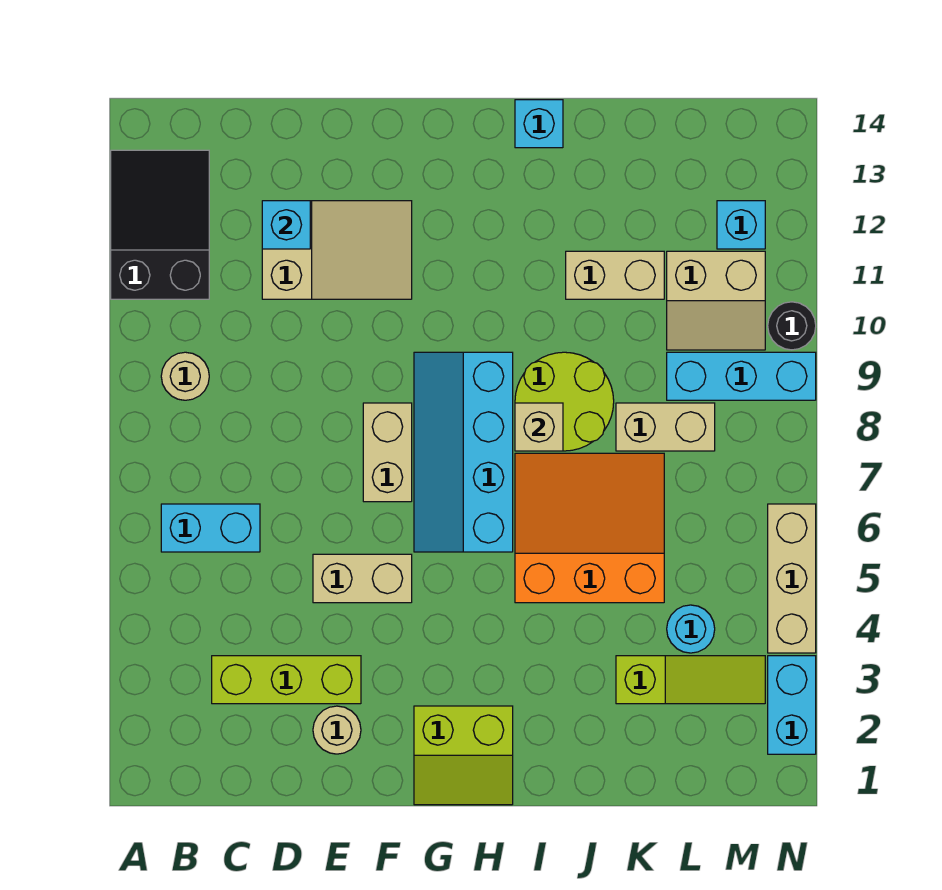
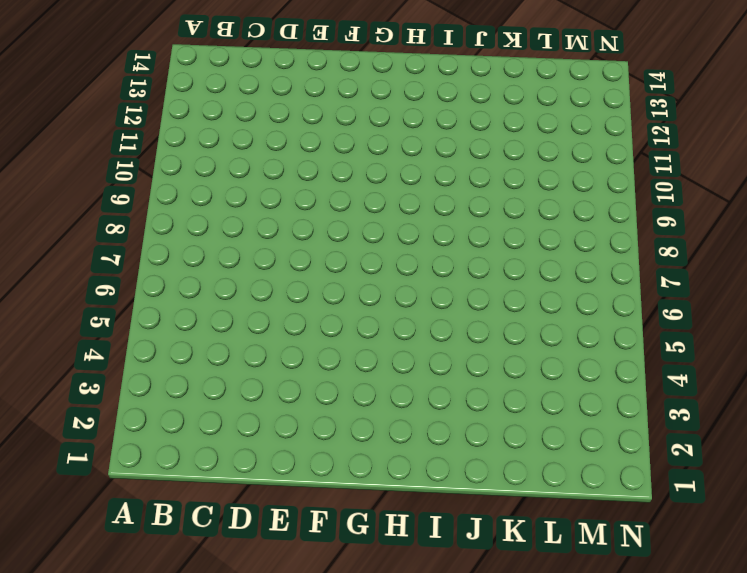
none -> black 2x3 slope [111,150,209,299]
none -> cyan 1x2 brick [161,504,260,552]
none -> tan 1x1 round brick [161,352,209,400]

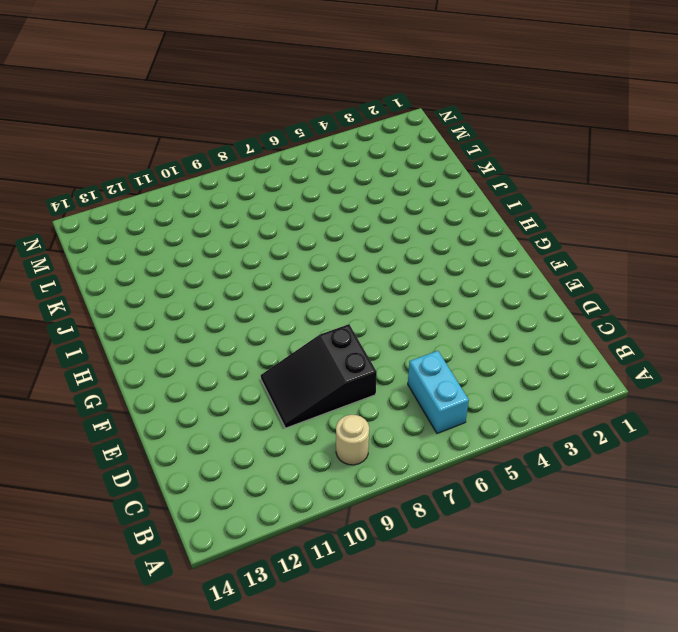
black 2x3 slope [261,324,377,428] -> black 2x3 slope moved to [111,150,209,299]
none -> lime 1x3 brick [212,656,361,704]
none -> tan 2x3 slope [262,201,412,299]
none -> tan 1x1 round brick [313,706,361,754]

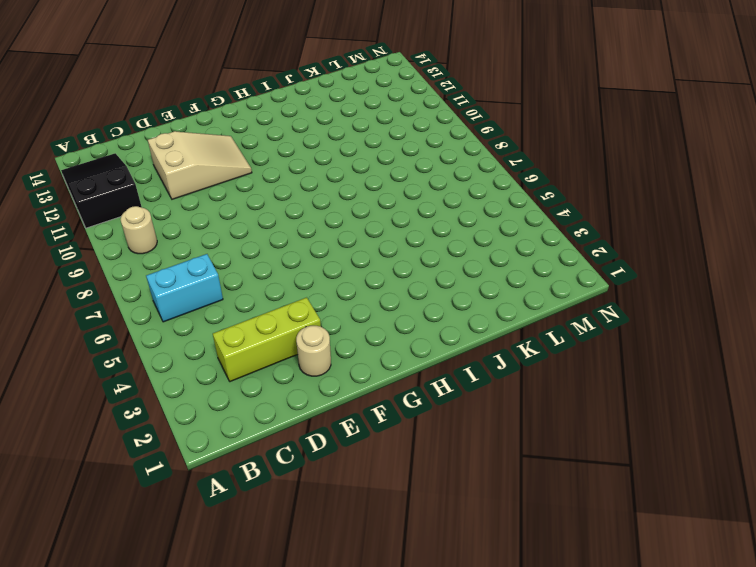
none -> tan 1x2 brick [313,554,412,603]
none -> tan 1x2 brick [363,403,412,502]
none -> lime 2x2 slope [414,706,513,805]

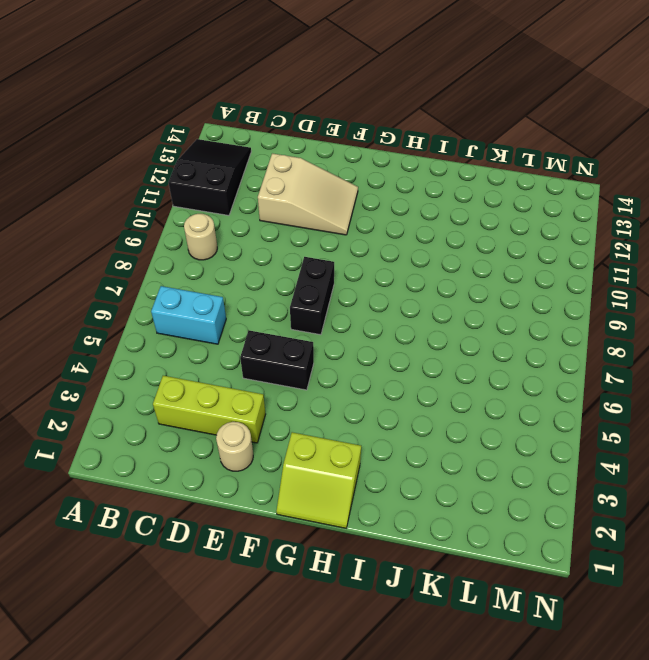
black 1x2 brick [240,330,314,390] -> tan 1x2 brick [313,554,412,603]
black 1x2 brick [290,257,334,335] -> tan 1x2 brick [363,403,412,502]
none -> cyan 2x4 slope [414,352,513,552]
none -> orange 3x3 slope [515,453,664,603]
none -> lime 2x2 round brick [515,352,614,451]

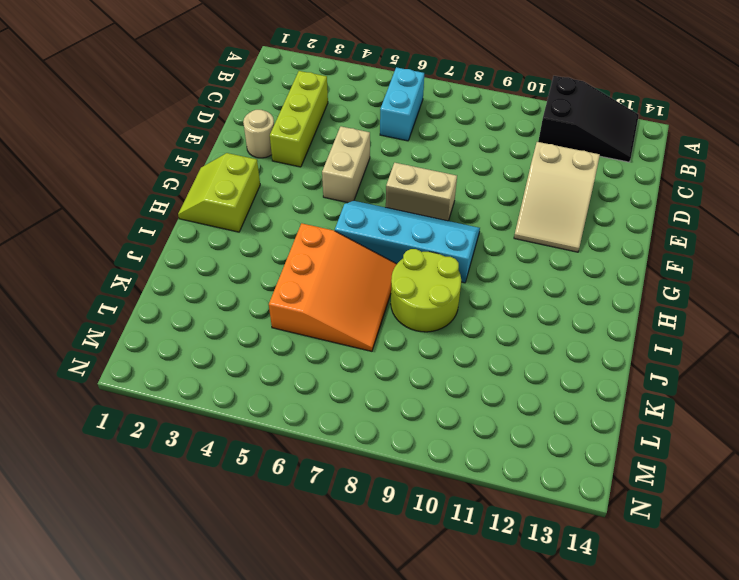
none -> tan 1x1 round brick [161,352,209,400]
none -> cyan 1x1 brick [515,100,563,148]
none -> tan 1x2 brick [566,251,664,299]

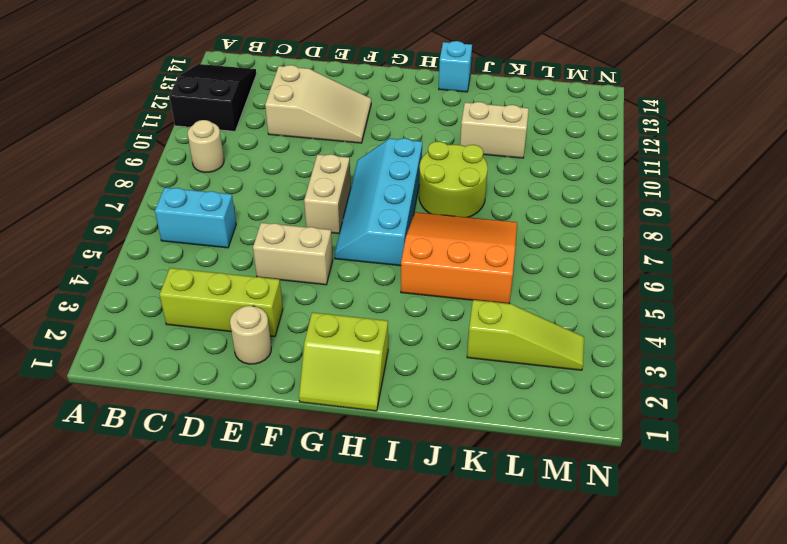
none -> tan 1x2 brick [616,403,715,451]
none -> cyan 1x1 round brick [667,605,715,653]
none -> cyan 1x3 brick [667,352,816,400]

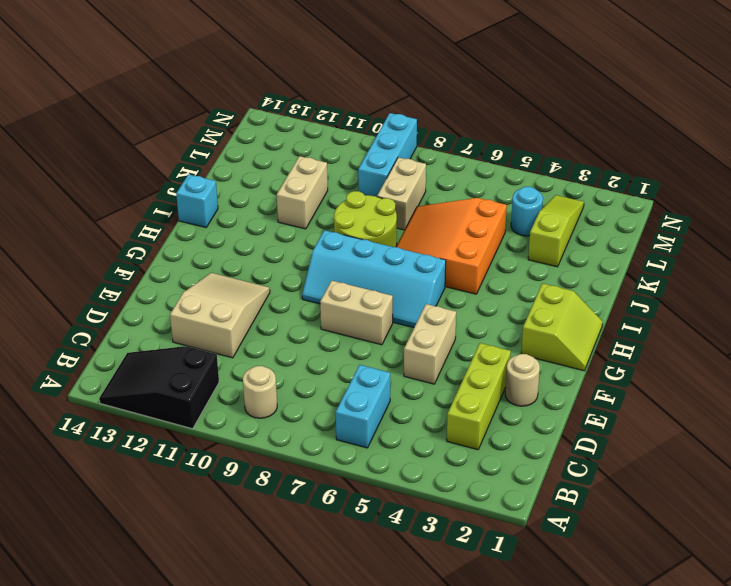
none -> tan 2x2 slope [667,251,765,350]
none -> cyan 1x1 brick [717,201,765,249]
none -> cyan 1x2 brick [768,656,816,754]

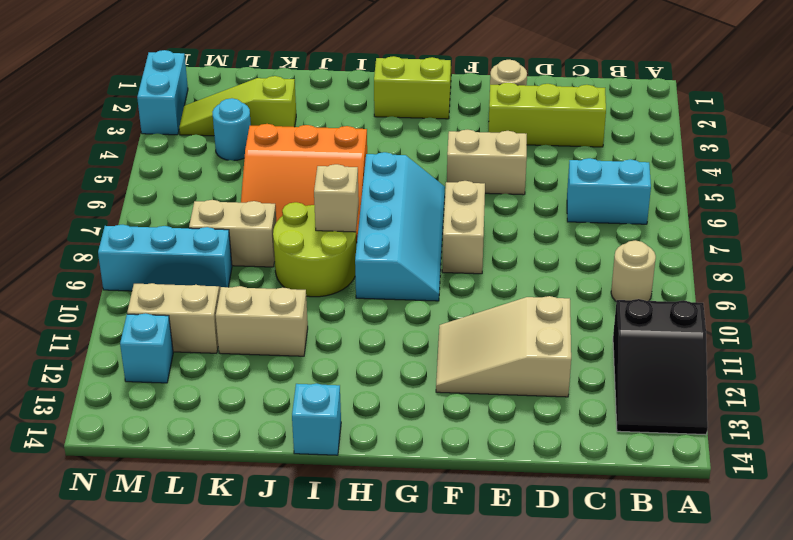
none -> tan 1x3 brick [768,504,816,653]
none -> black 1x1 round brick [768,302,816,350]
none -> cyan 1x1 brick [262,201,310,249]

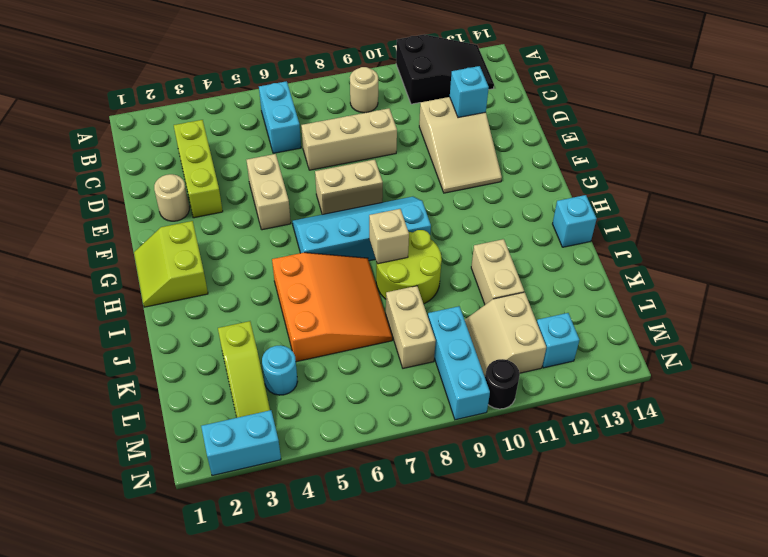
tan 1x3 brick [301,108,397,170] -> tan 1x3 brick moved to [768,504,816,653]

